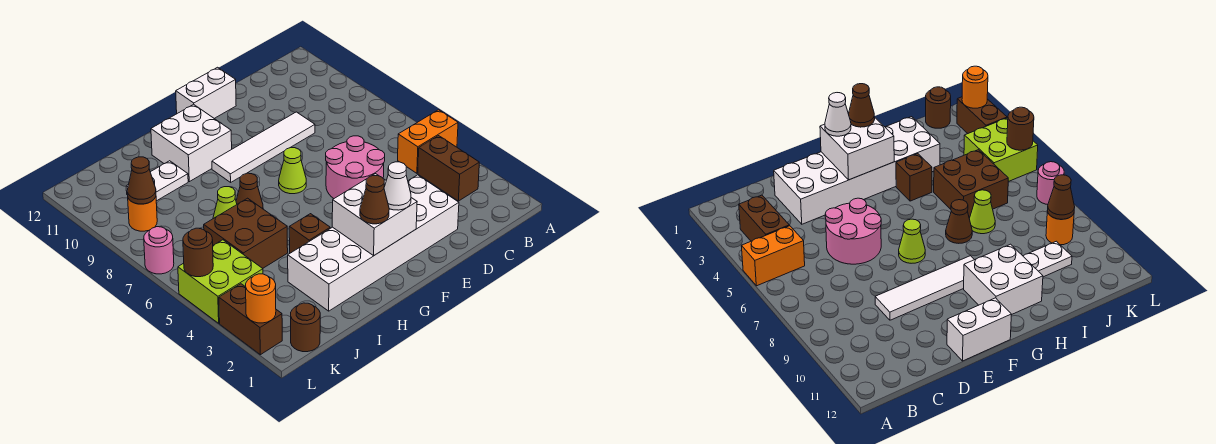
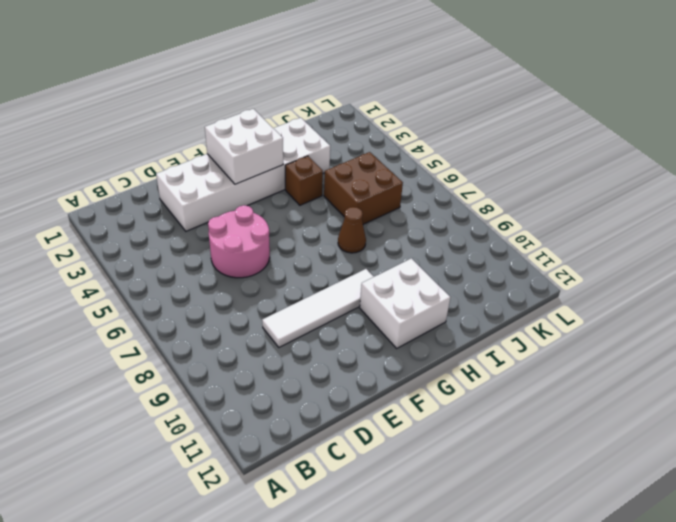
none -> orange 1x2 brick [398,110,458,173]
none -> brown 1x2 brick [418,136,479,201]
none -> white 1x2 brick [176,67,236,119]

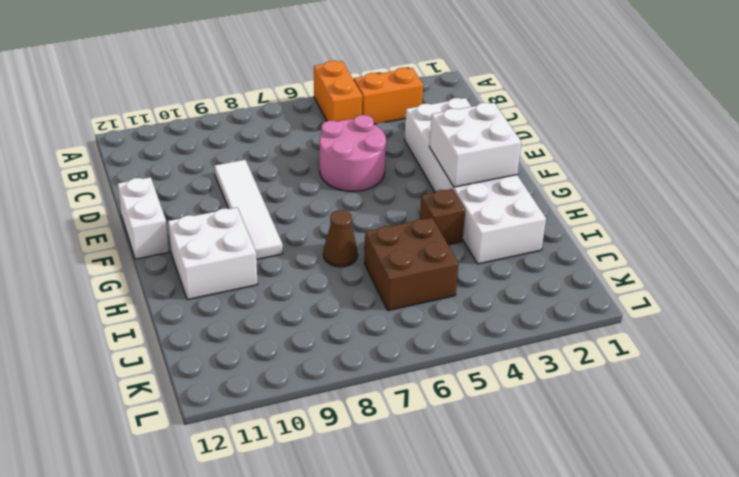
orange 1x2 brick [354,68,423,124] -> brown 1x2 brick [418,136,479,201]
none -> lime 1x1 cone [279,148,306,194]
none -> lime 1x1 cone [213,187,237,219]
none -> white 1x2 plate [126,161,188,201]

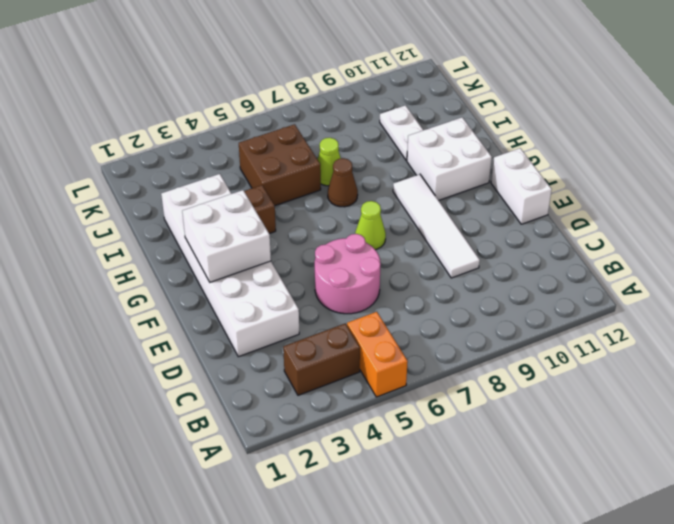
none -> brown 1x1 round brick [291,303,320,352]
none -> lime 2x2 brick [178,240,263,323]
none -> orange 1x1 round brick [128,197,157,231]

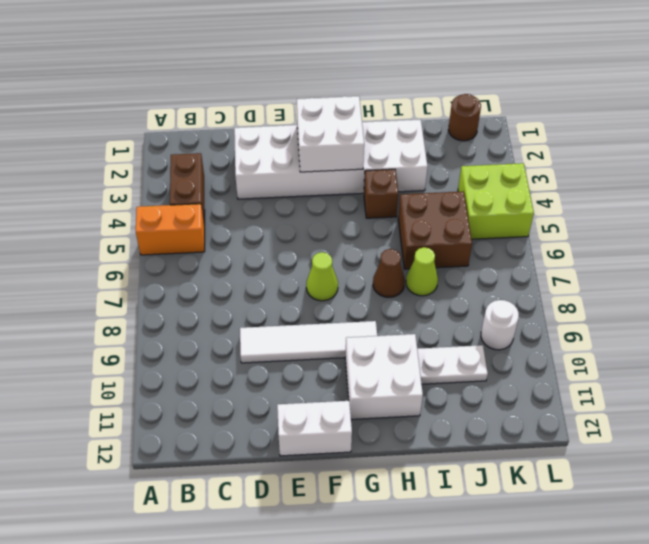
white 1x1 round brick [481,300,519,350] -> orange 1x1 round brick [128,197,157,231]
none -> pink 2x2 round brick [326,136,385,198]
none -> brown 1x2 brick [219,284,282,355]
none -> pink 1x1 round brick [144,227,174,274]

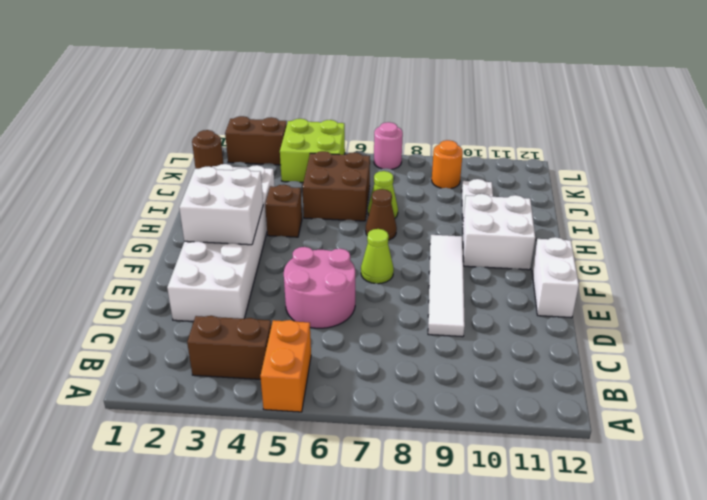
none -> brown 1x1 cone [127,157,156,204]
none -> orange 1x1 round brick [246,274,276,323]
none -> brown 1x1 round brick [183,228,213,277]

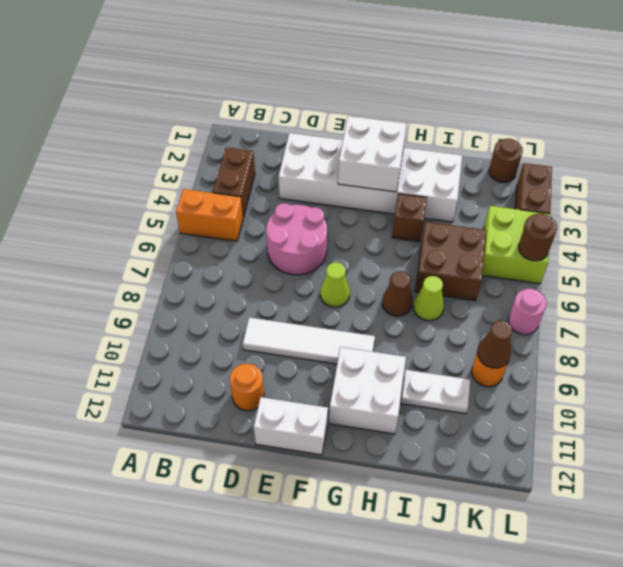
orange 1x1 round brick [230,364,264,411] -> orange 1x1 round brick moved to [246,274,276,323]
none -> white 1x1 cone [384,162,411,210]
none -> brown 1x1 cone [360,176,389,224]

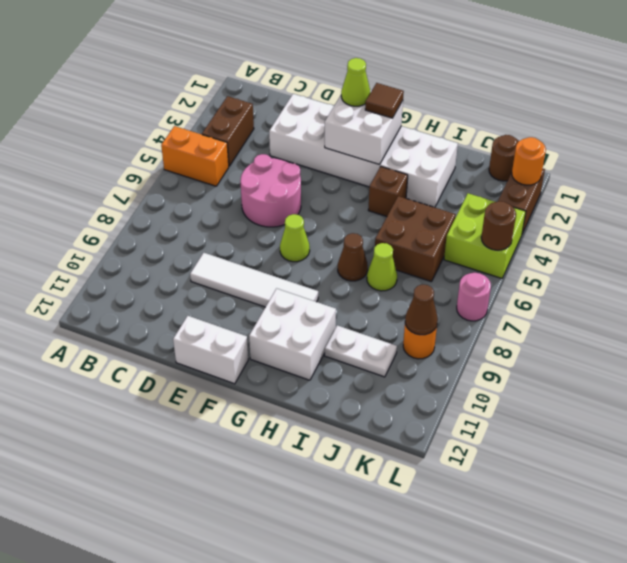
lime 1x1 cone [341,58,370,106] -> white 1x1 cone [384,162,411,210]
brown 1x1 tile [365,83,404,118] -> brown 1x1 cone [360,176,389,224]

